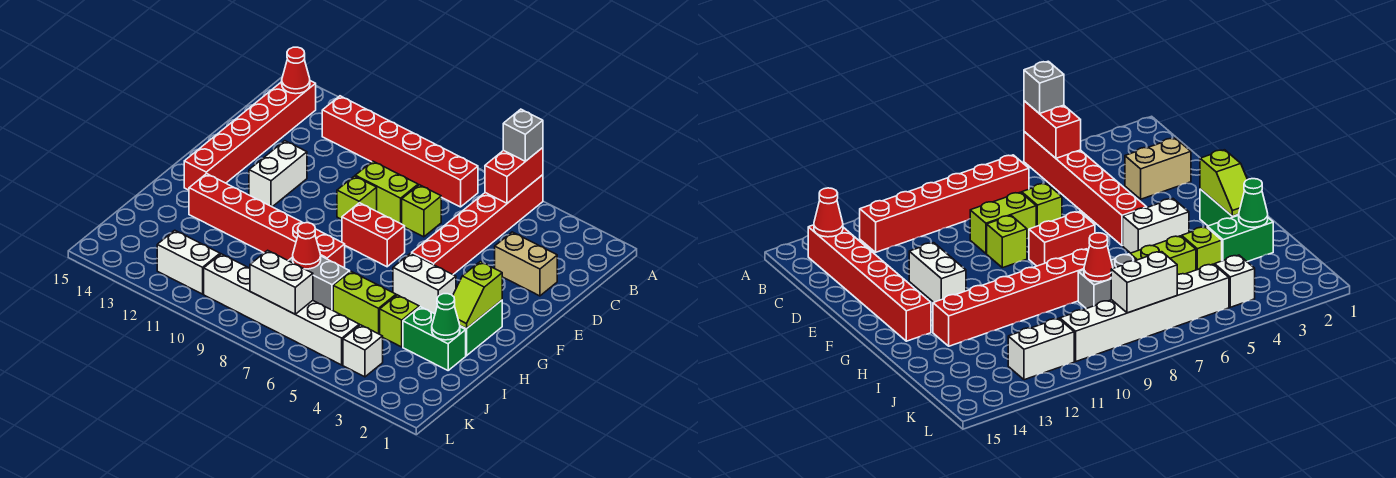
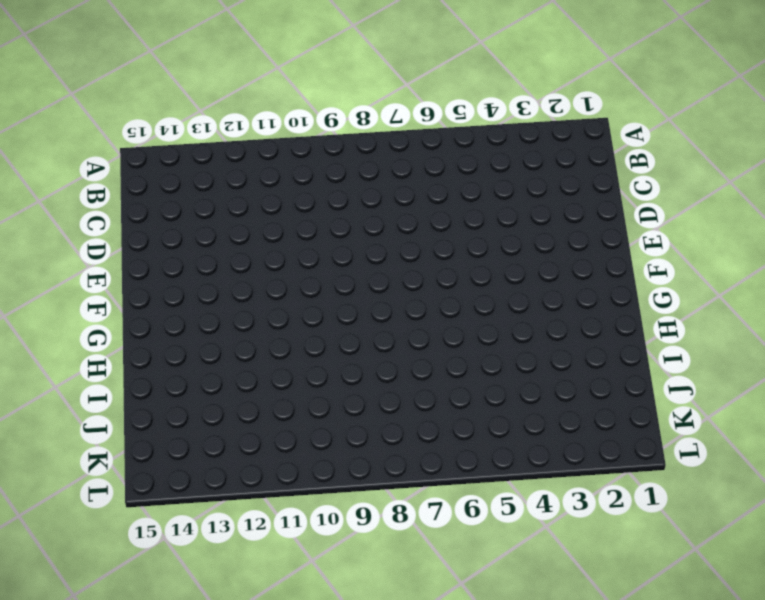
none -> red 1x6 brick [412,175,543,274]
none -> red 1x6 brick [322,96,478,207]
none -> red 1x6 brick [184,81,316,190]

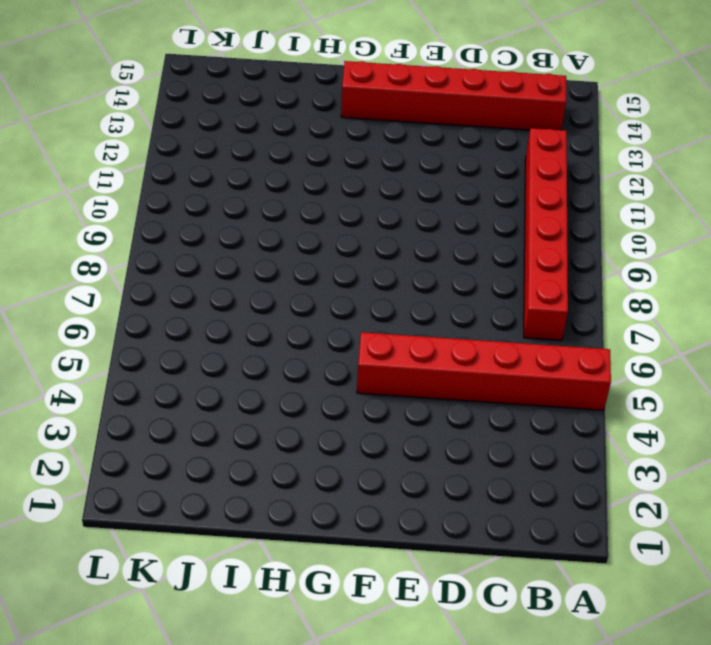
none -> tan 1x2 brick [495,232,557,296]
none -> lime 1x1 brick [402,185,441,237]
none -> lime 1x2 brick [355,161,418,224]

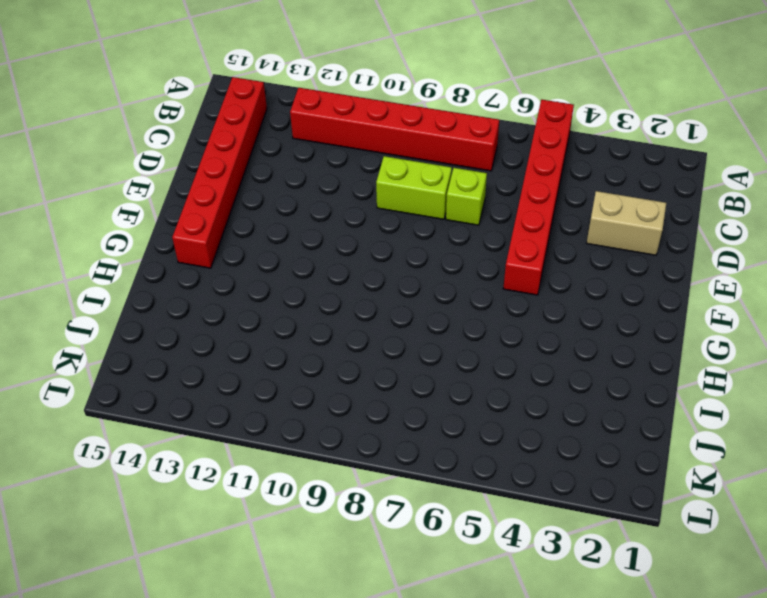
none -> lime 1x1 brick [337,176,377,219]
none -> white 1x2 brick [249,141,307,207]
none -> red 1x2 brick [342,203,405,267]

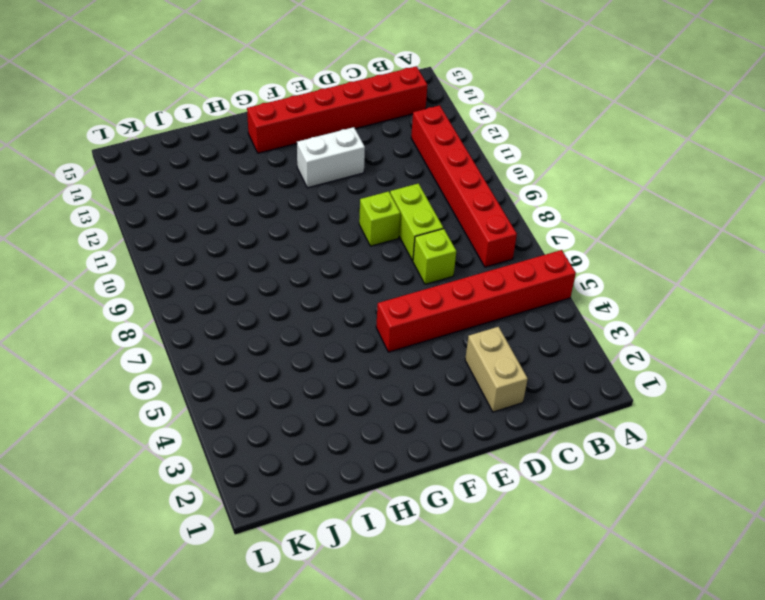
none -> red 1x2 brick [342,203,405,267]
none -> green 1x2 brick [460,300,502,356]
none -> white 1x2 brick [393,253,456,314]

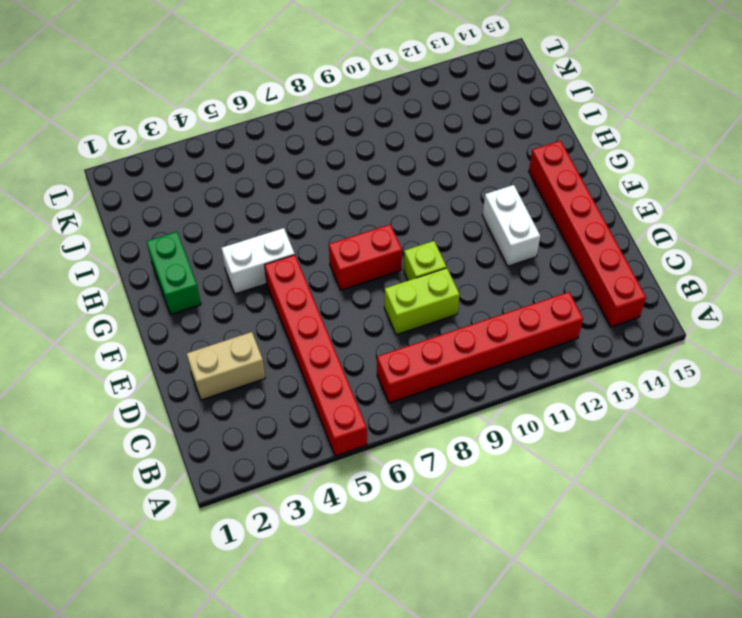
none -> lime 1x1 brick [402,185,441,237]
none -> red 1x6 brick [189,174,345,268]
none -> green 1x2 brick [403,307,466,370]

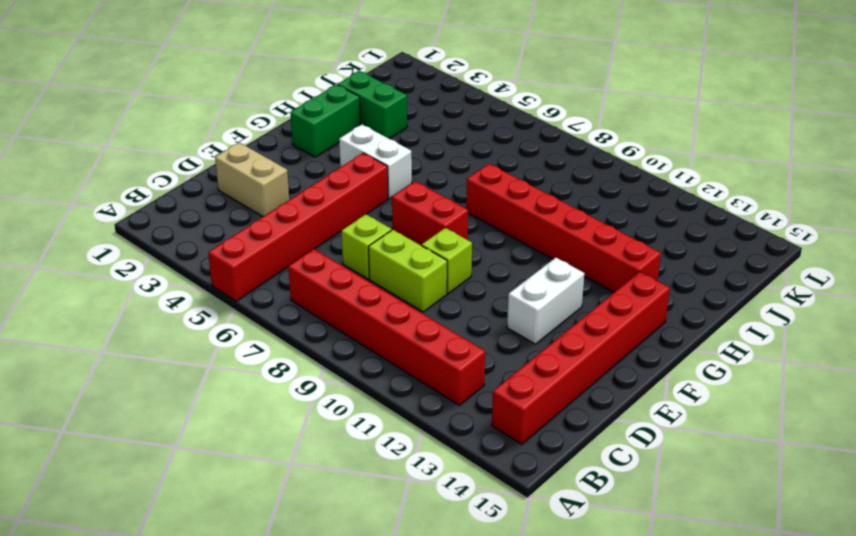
none -> lime 1x1 brick [380,295,419,347]
none -> lime 1x2 brick [333,271,396,334]
none -> grey 1x2 brick [288,256,350,310]

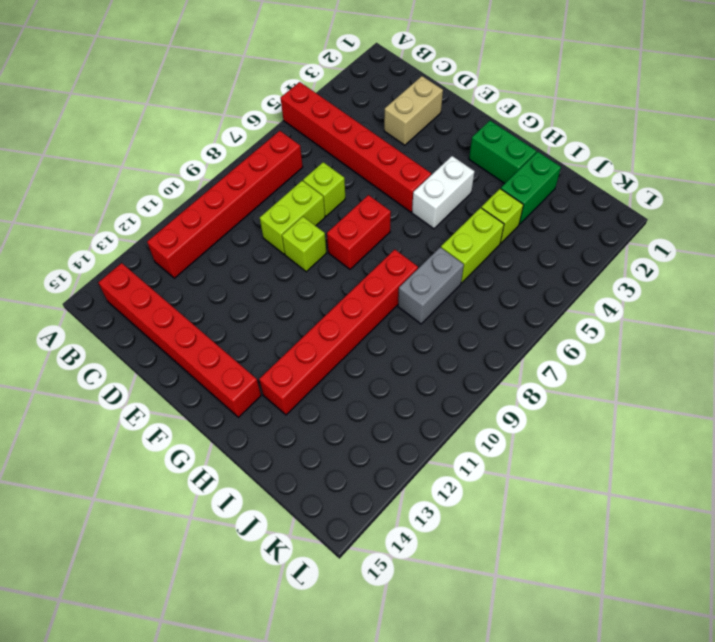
none -> white 1x2 brick [249,141,307,207]
none -> white 1x1 brick [343,325,383,377]
none -> white 1x6 brick [204,254,359,365]

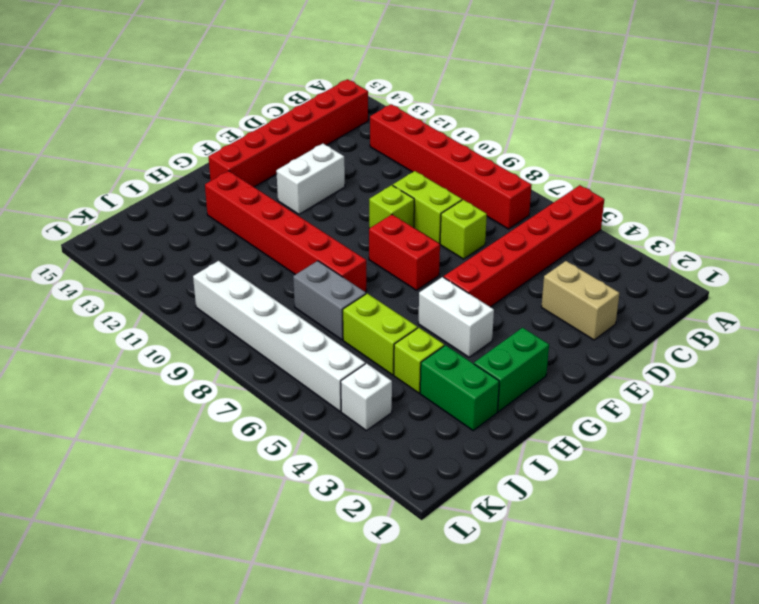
none -> white 1x2 brick [157,230,220,294]
none -> red 1x2 brick [485,148,543,203]
none -> red 1x1 cone [282,47,310,94]

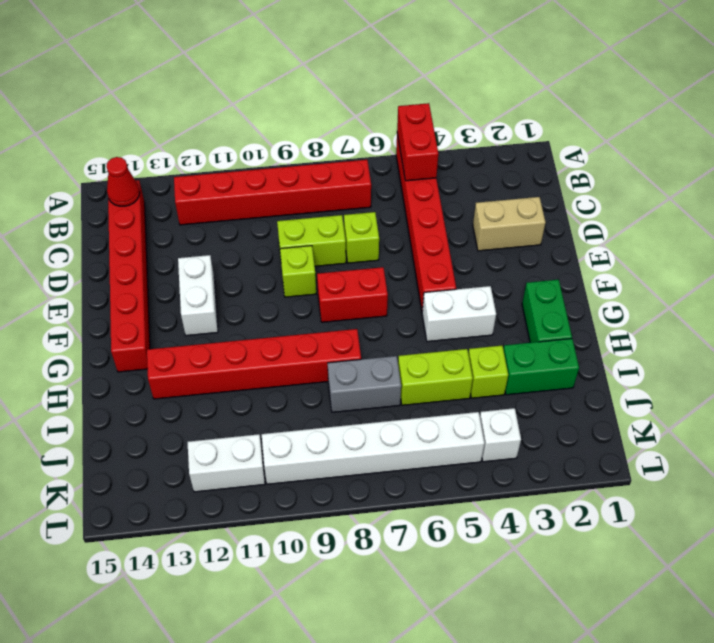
none -> lime 1x2 slope [453,261,502,329]
none -> green 1x1 cone [432,294,460,340]
none -> red 1x1 cone [293,223,321,269]

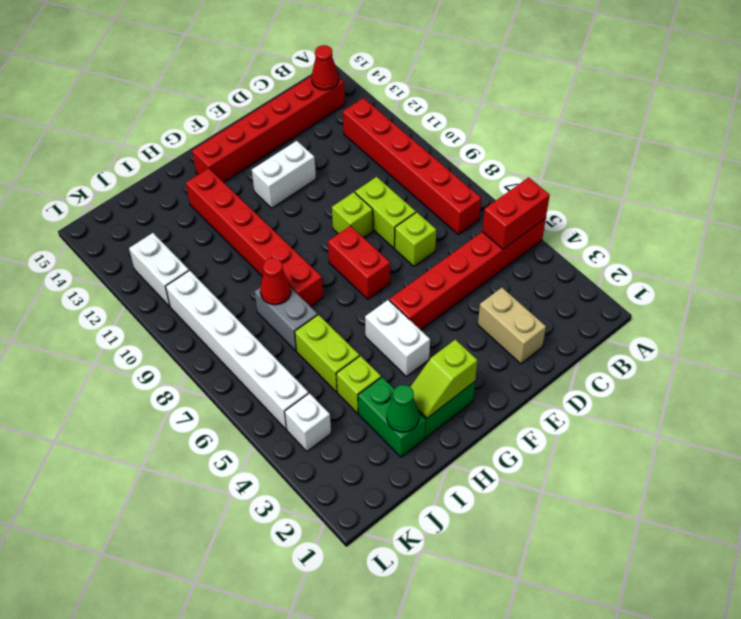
none -> white 1x2 brick [250,250,313,314]
none -> grey 1x1 brick [503,109,543,161]

